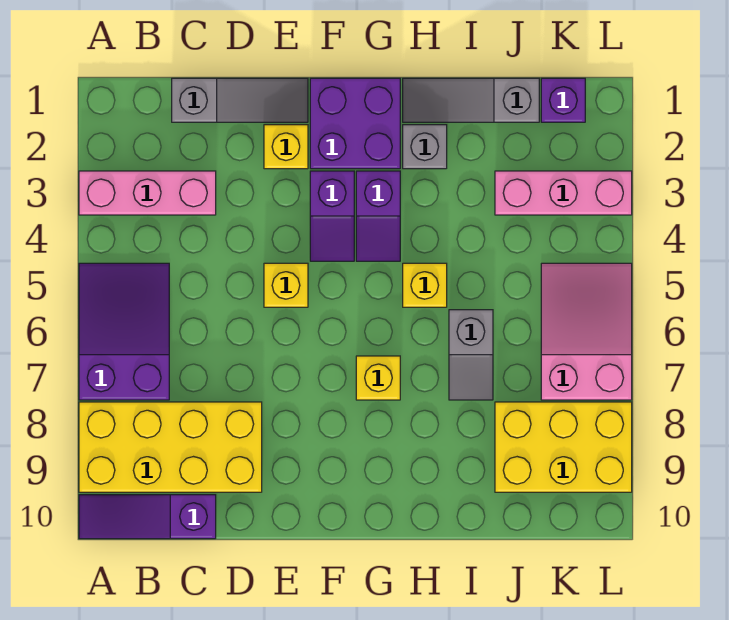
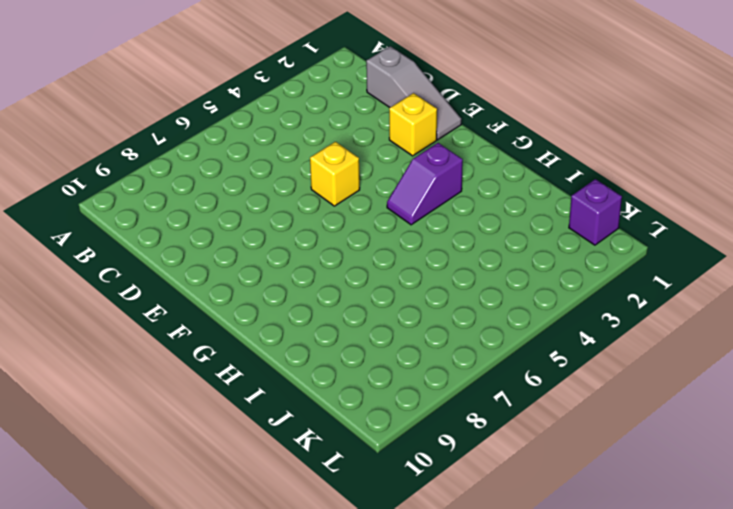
none -> pink 1x3 brick [79,171,216,215]
none -> purple 2x3 slope [79,263,169,400]
none -> yellow 2x4 brick [79,402,262,492]

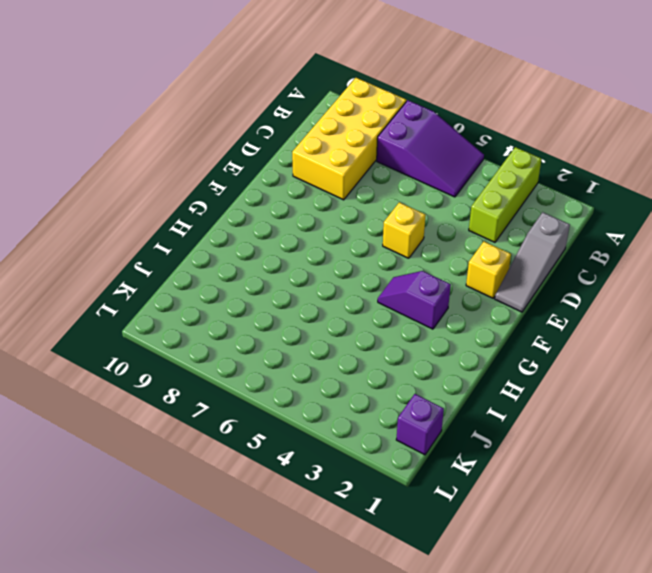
lime 1x3 brick [469,147,542,242] -> pink 1x3 brick [79,171,216,215]
none -> purple 1x3 slope [79,495,216,539]
none -> purple 2x2 brick [310,78,400,169]
none -> purple 1x2 slope [310,171,354,261]

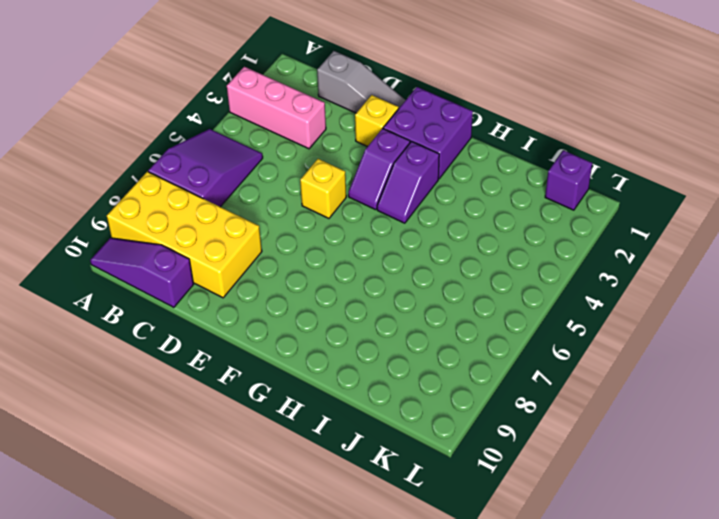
none -> yellow 1x1 brick [356,356,400,400]
none -> grey 1x3 slope [403,78,539,122]
none -> grey 1x1 brick [403,125,447,169]

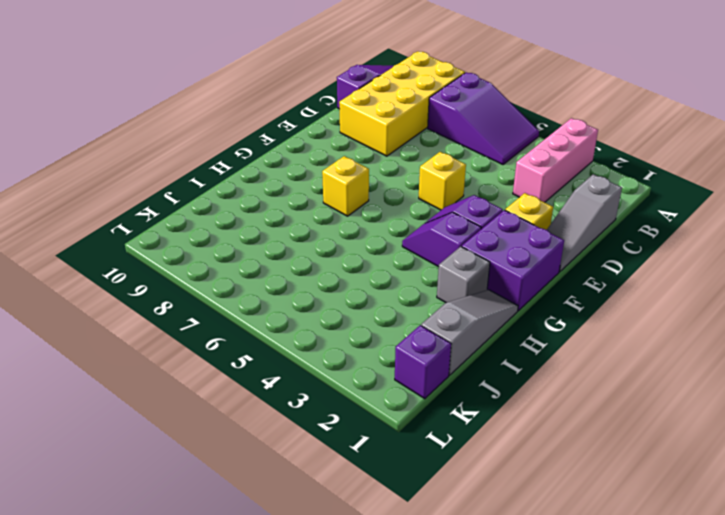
none -> yellow 1x1 brick [403,263,447,307]
none -> grey 1x2 slope [449,310,493,400]
none -> pink 1x3 brick [495,171,632,215]

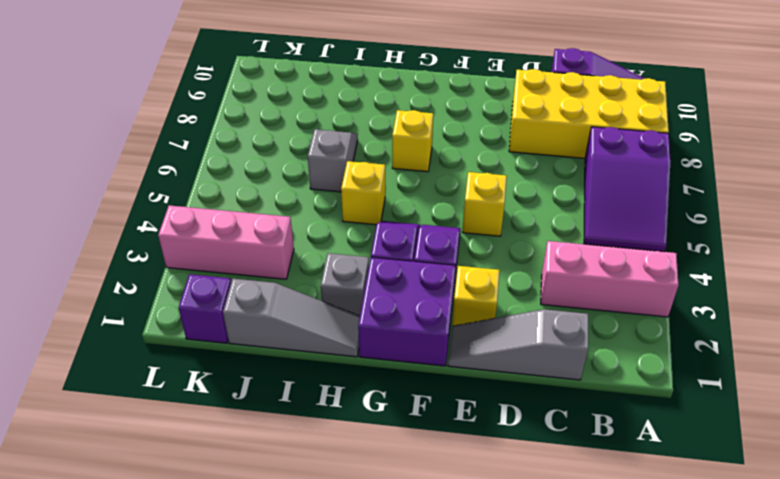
none -> yellow 2x3 brick [495,402,632,492]
none -> pink 2x3 slope [541,263,632,400]

